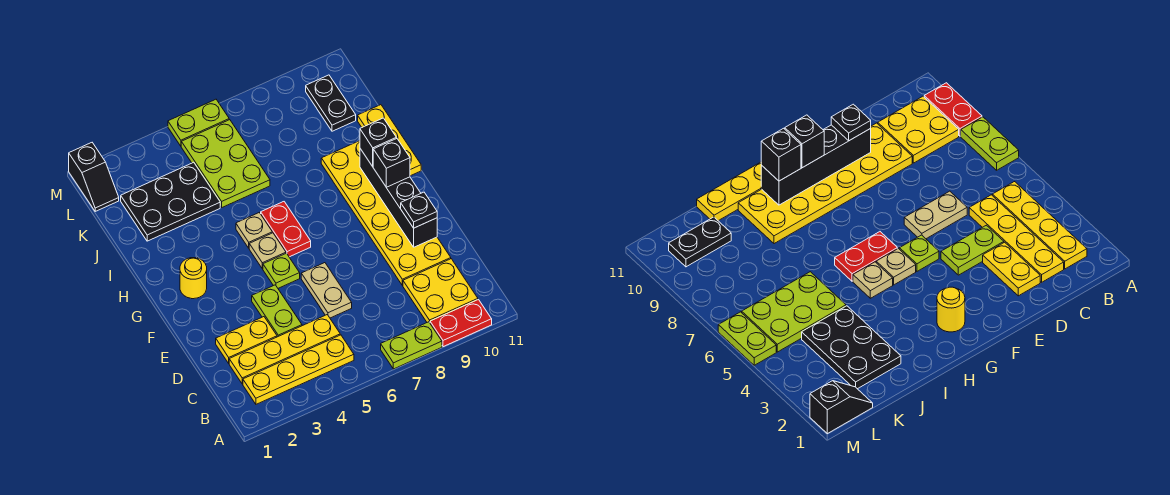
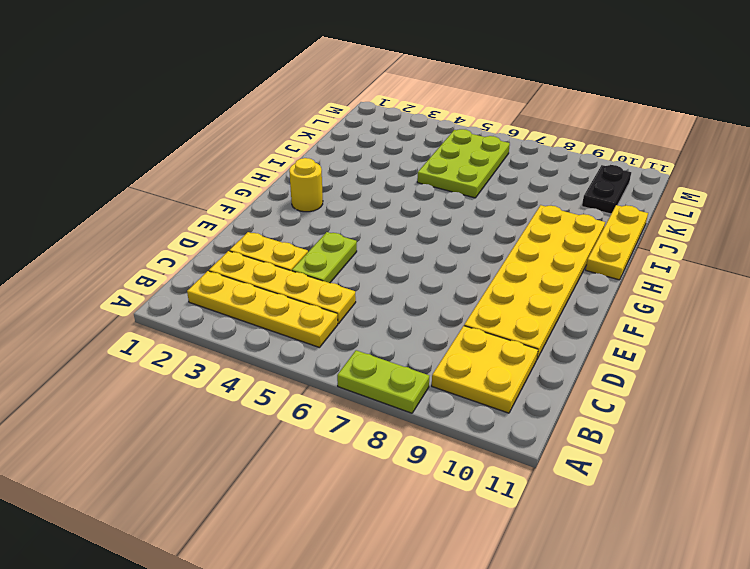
none -> red 1x2 plate [430,300,492,347]
none -> tan 1x2 plate [301,263,352,318]
none -> lime 1x1 plate [263,253,300,288]

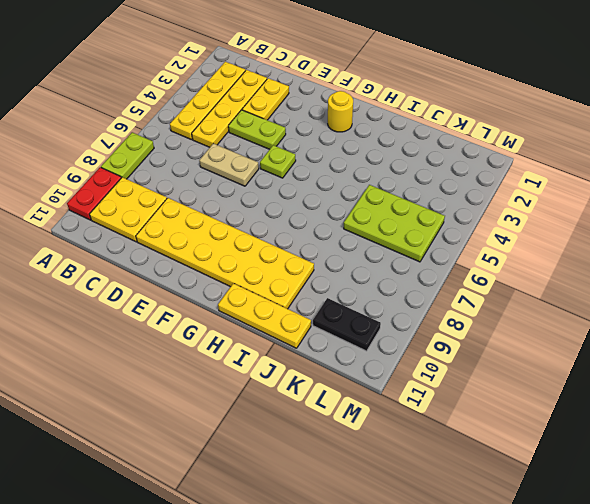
none -> tan 1x1 plate [249,233,286,269]
none -> red 1x2 plate [261,202,311,257]
none -> tan 1x1 plate [236,213,272,248]

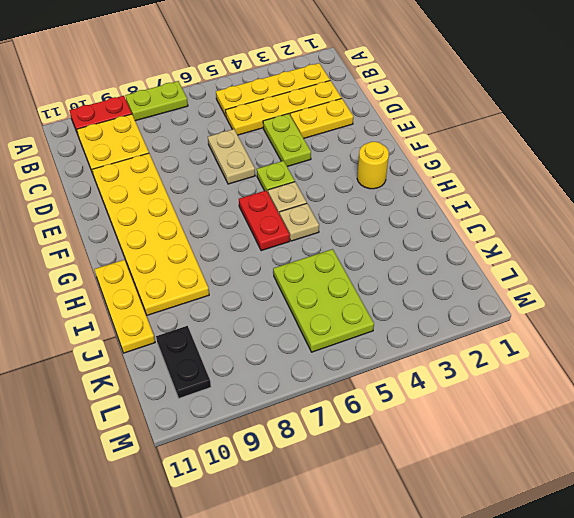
none -> black 2x3 plate [121,162,220,241]
none -> black 1x2 slope [69,143,119,211]
none -> lime 1x2 plate [168,99,229,146]

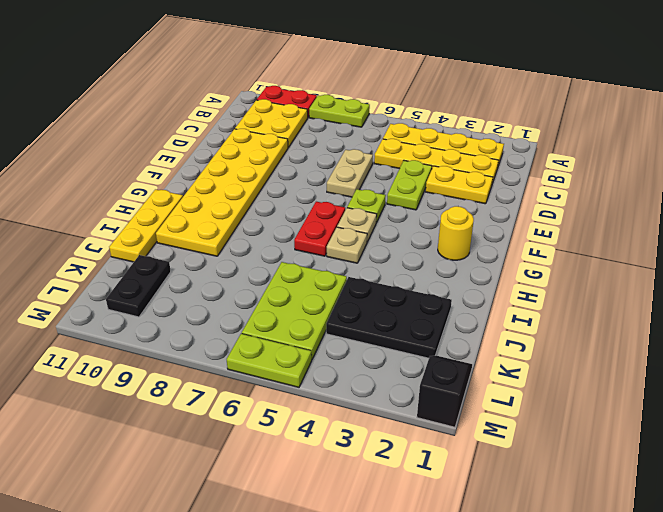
none -> black 1x4 brick [360,149,437,247]
none -> black 1x1 plate [401,192,437,228]
none -> black 1x1 brick [373,138,410,187]

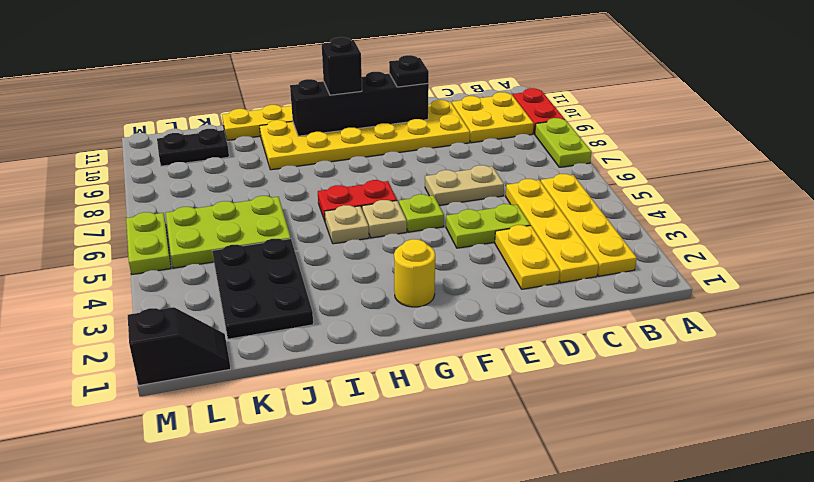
none -> black 1x1 brick [360,118,396,167]

